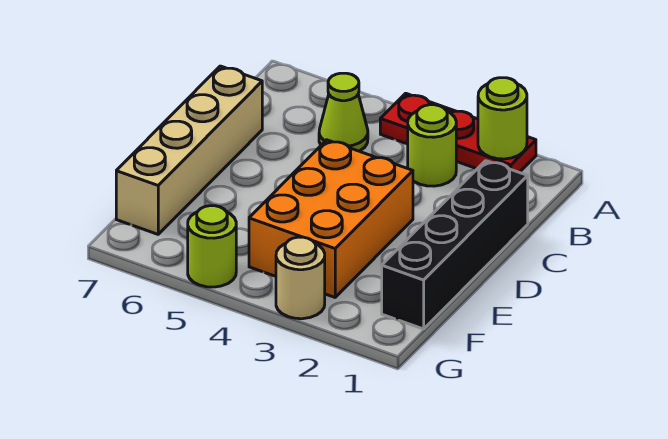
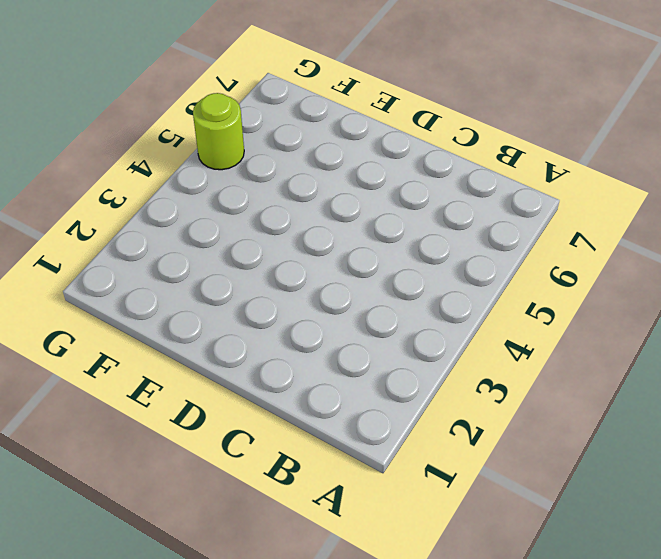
none -> red 1x3 plate [380,93,536,172]
none -> lime 1x1 round brick [408,105,456,186]

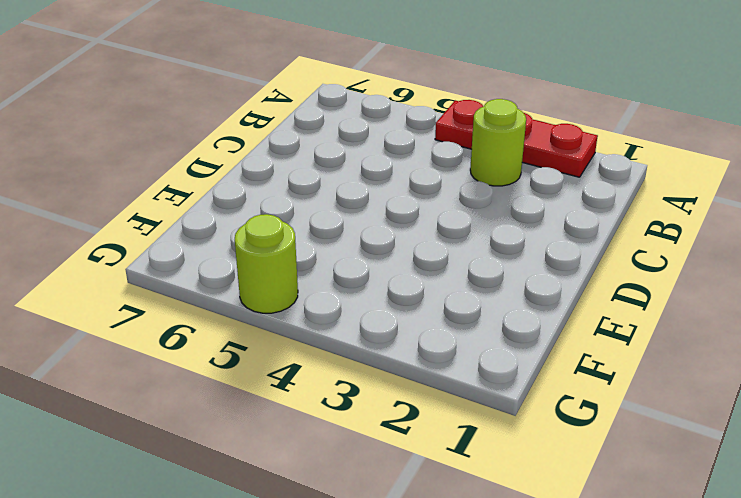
none -> lime 1x1 cone [319,73,368,151]
none -> black 1x4 brick [382,161,528,329]

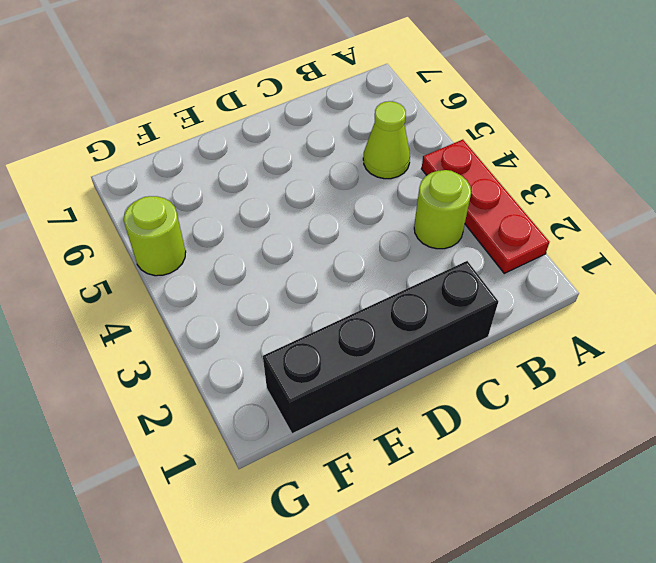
none -> tan 1x4 brick [116,66,262,234]
none -> orange 2x3 brick [249,140,413,297]

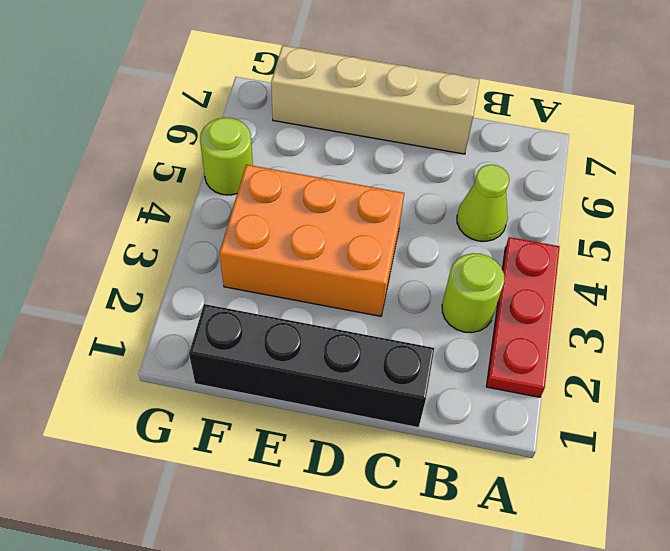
none -> tan 1x1 round brick [276,237,325,319]
none -> lime 1x1 round brick [478,78,527,159]

